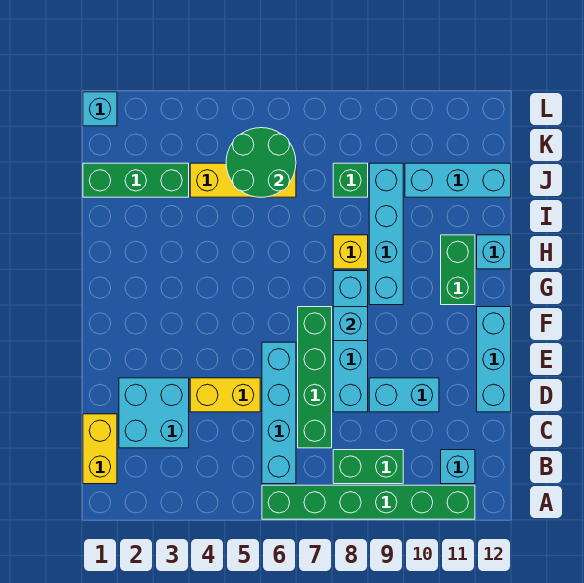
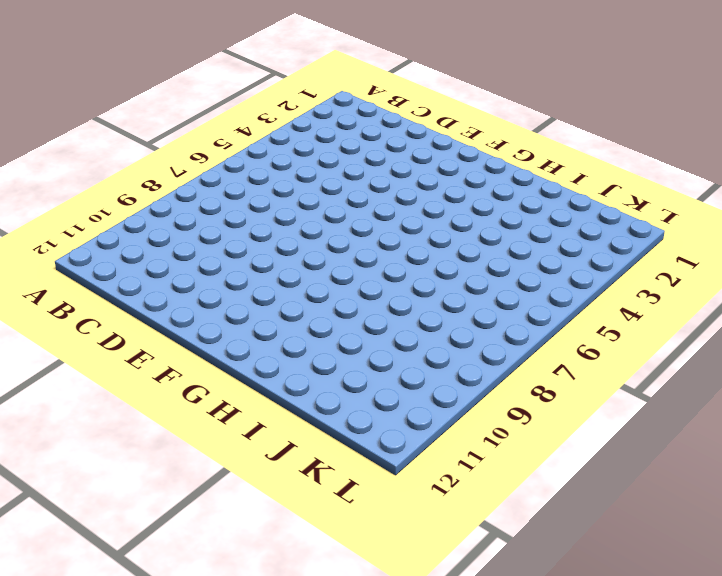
none -> green 1x6 brick [262,485,475,519]
none -> yellow 1x2 brick [83,414,117,484]
none -> cyan 1x4 brick [262,342,296,484]

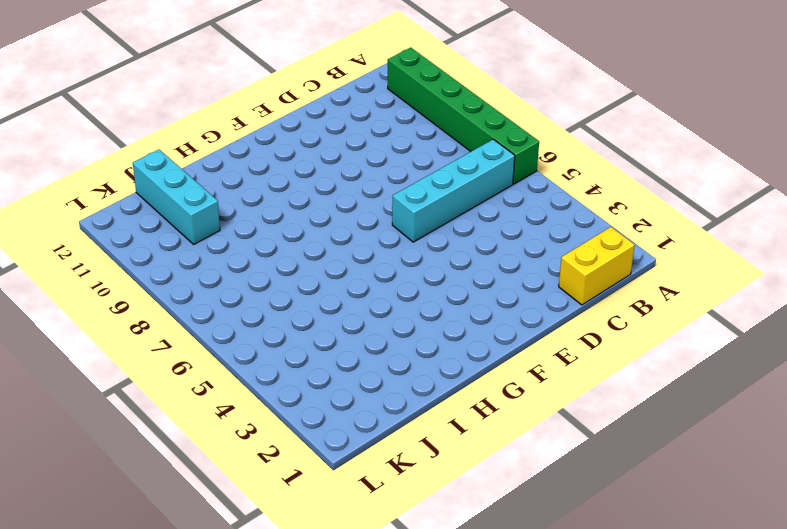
none -> green 1x2 brick [333,450,403,484]
none -> cyan 1x1 brick [441,450,475,484]
none -> cyan 2x2 brick [119,378,189,448]

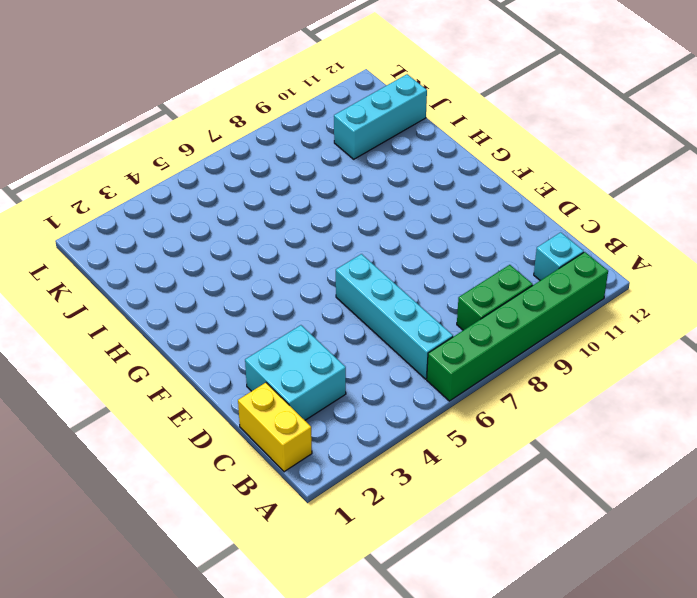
none -> green 1x4 brick [298,307,332,448]
none -> yellow 1x2 brick [190,378,260,412]
none -> cyan 1x4 brick [333,271,368,412]

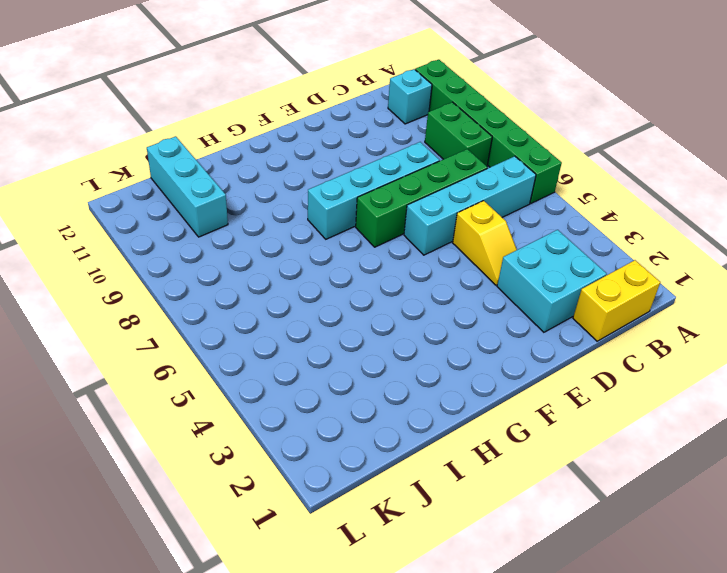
yellow 1x2 slope [453,201,517,285] -> yellow 1x2 brick [190,378,260,412]
none -> cyan 1x2 brick [369,378,439,412]
none -> cyan 1x3 brick [477,307,511,412]
none -> cyan 1x4 brick [369,163,403,305]

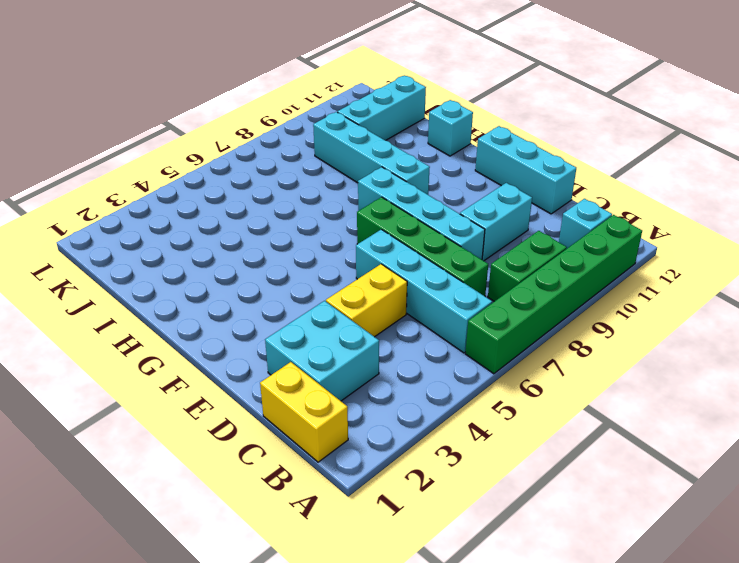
none -> green 1x2 brick [441,235,475,305]
none -> yellow 1x1 brick [333,235,368,269]
none -> green 1x3 brick [83,163,189,197]

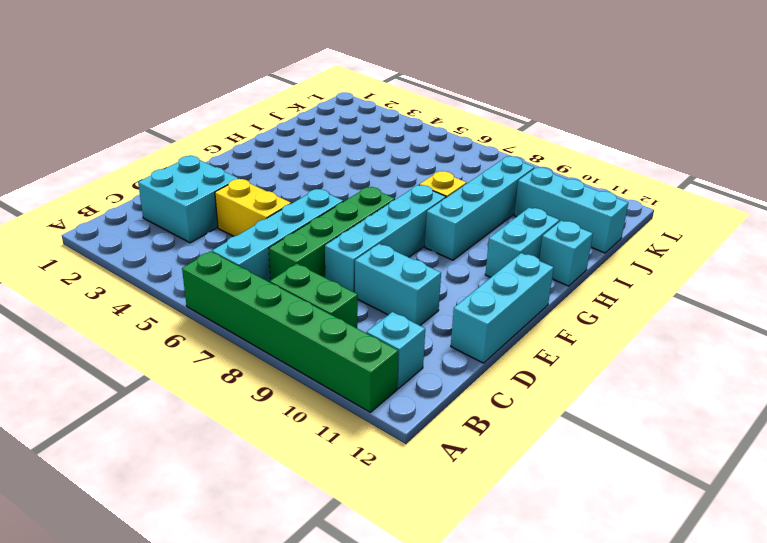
cyan 1x2 brick [485,208,560,277] -> green 1x2 brick [441,235,475,305]
none -> yellow 1x2 brick [83,414,117,484]
none -> green 1x3 brick [83,163,189,197]
none -> yellow 1x3 brick [190,163,296,197]

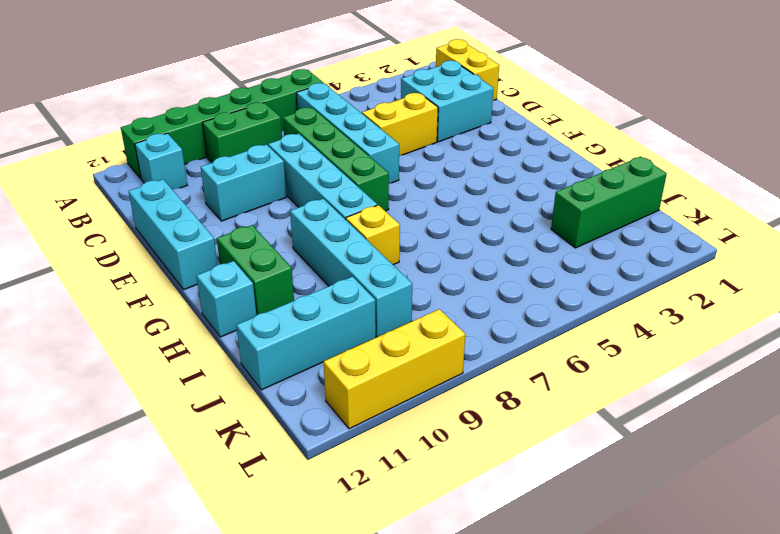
yellow 1x3 brick [323,309,465,429] -> yellow 1x3 brick moved to [190,163,296,197]
none -> green 1x1 brick [333,163,368,197]
none -> cyan 1x1 brick [83,92,117,126]
none -> cyan 1x1 brick [333,307,368,341]

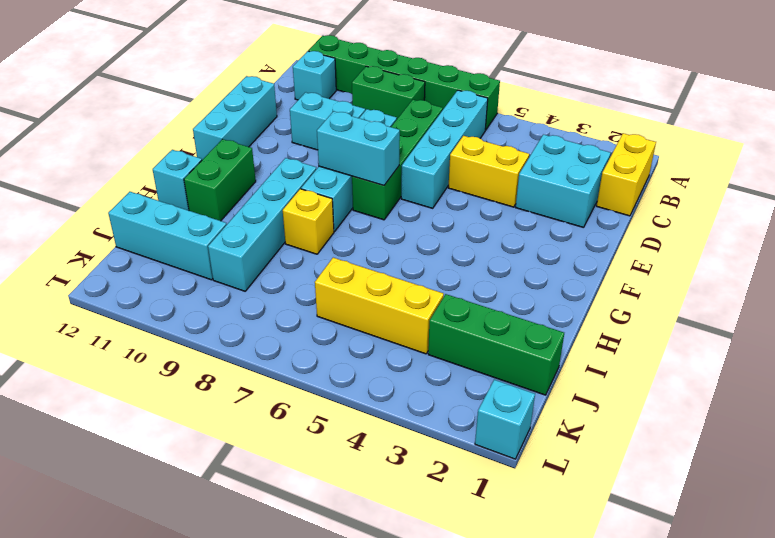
cyan 1x2 brick [317,111,400,185] -> cyan 1x1 brick [333,307,368,341]
none -> green 1x1 brick [333,163,368,197]
none -> green 2x2 round brick [226,128,296,197]

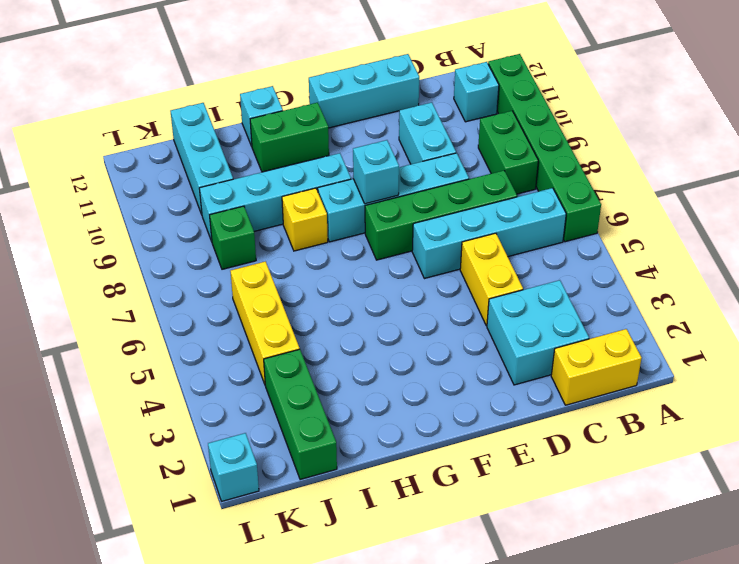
none -> green 2x2 round brick [226,128,296,197]

